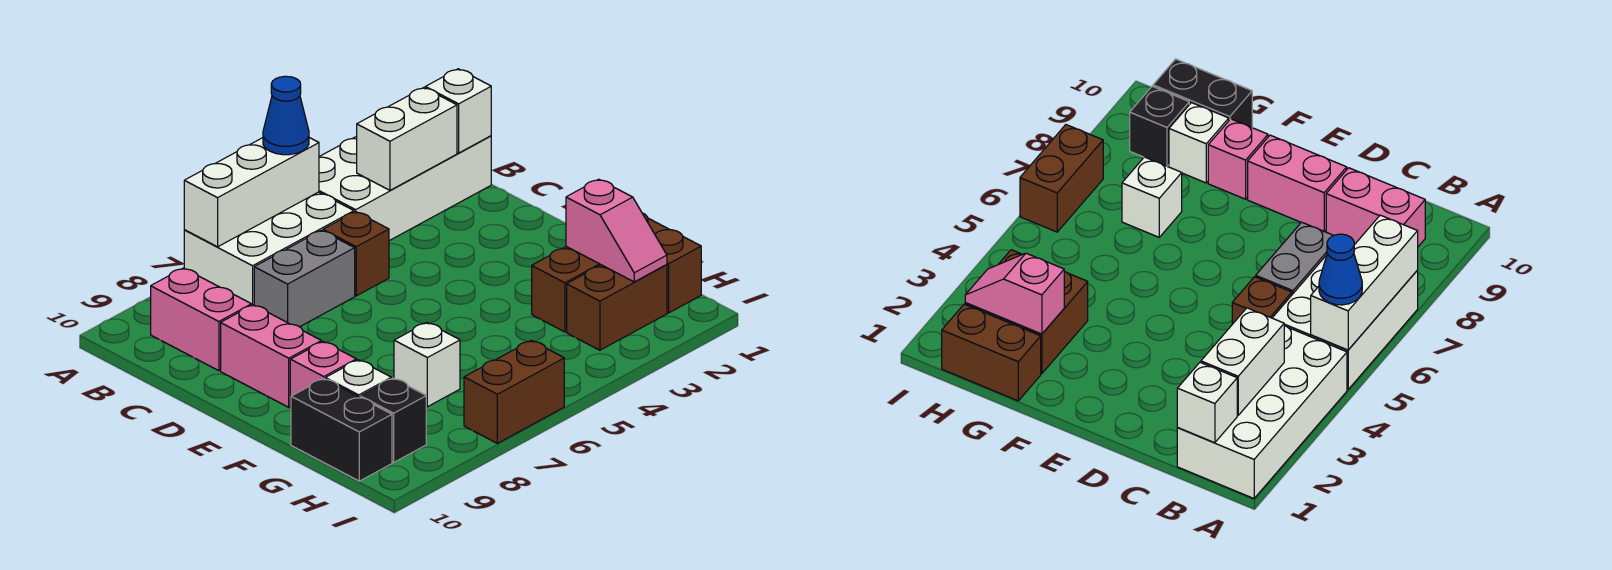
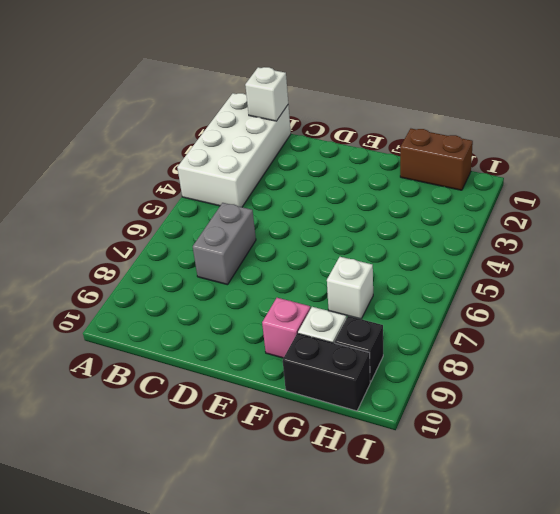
none -> white 2x3 brick [184,192,354,305]
none -> pink 1x2 brick [151,268,252,371]
none -> brown 1x1 brick [323,212,389,296]

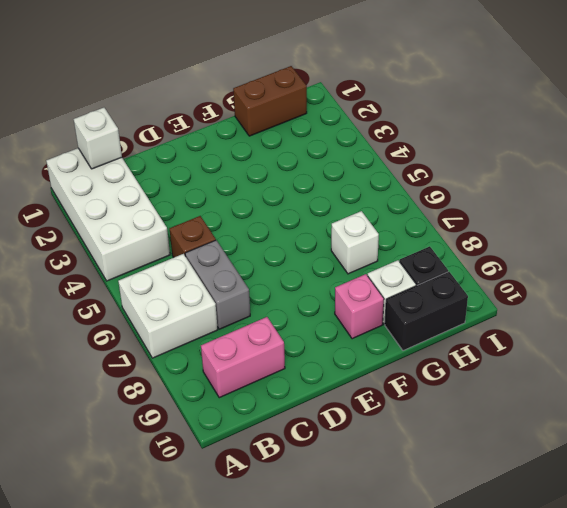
white 2x2 brick [118,254,218,358] -> white 2x3 brick [184,192,354,305]
none -> pink 1x2 brick [221,305,321,407]
none -> brown 1x2 brick [532,247,601,332]
none -> brown 1x2 brick [567,265,667,350]

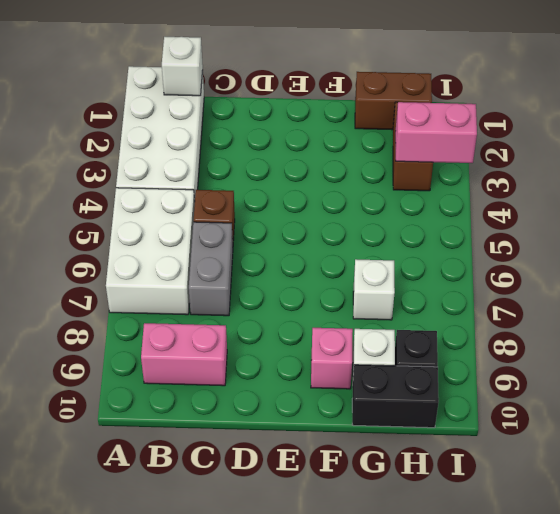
pink 1x2 brick [395,102,477,163] -> pink 1x2 brick moved to [221,305,321,407]
none -> brown 1x2 brick [532,247,601,332]
none -> brown 1x2 brick [464,341,564,443]
none -> white 1x3 brick [184,138,319,247]

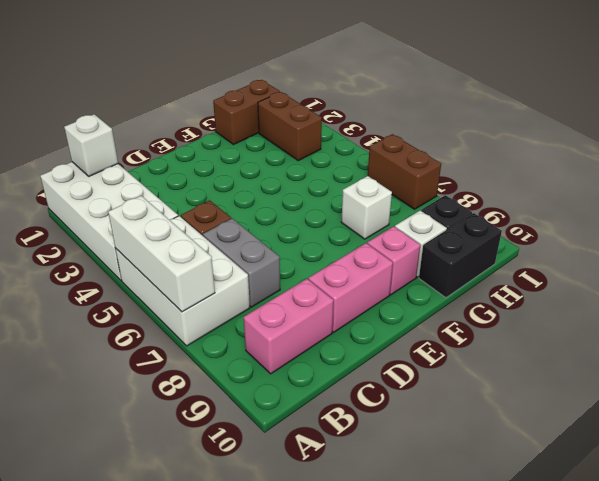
none -> brown 1x2 brick [532,247,601,332]
none -> white 1x2 brick [357,88,457,190]
none -> pink 1x2 slope [566,179,667,282]

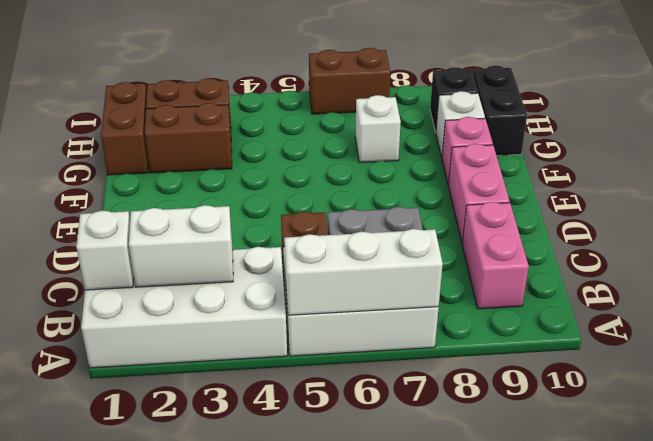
none -> pink 1x2 slope [566,179,667,282]
none -> blue 1x1 cone [263,76,309,155]

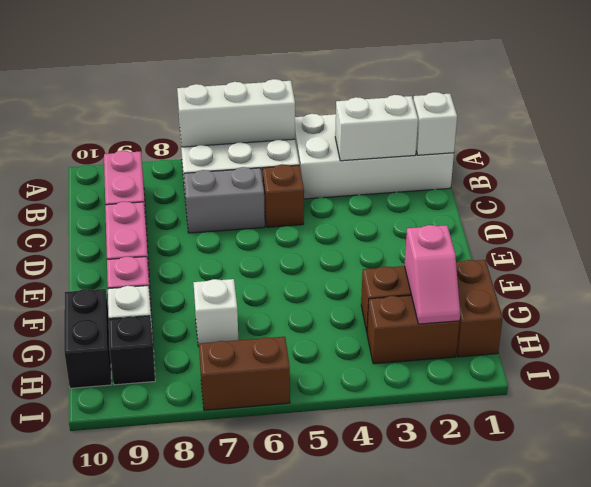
none -> blue 1x1 cone [263,76,309,155]

